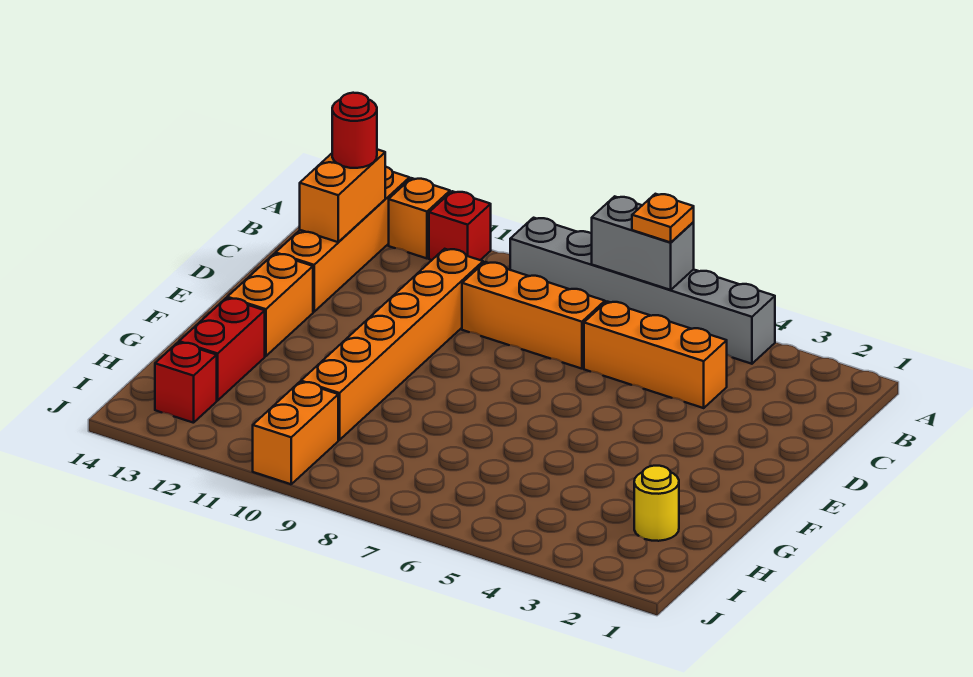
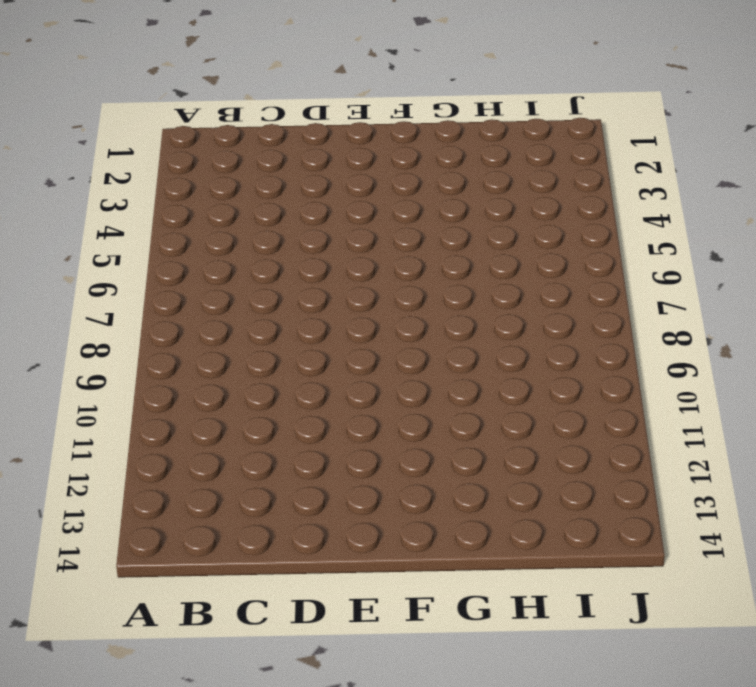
none -> grey 1x6 brick [510,218,775,364]
none -> red 1x1 brick [429,191,491,260]
none -> orange 1x1 brick [389,178,450,258]

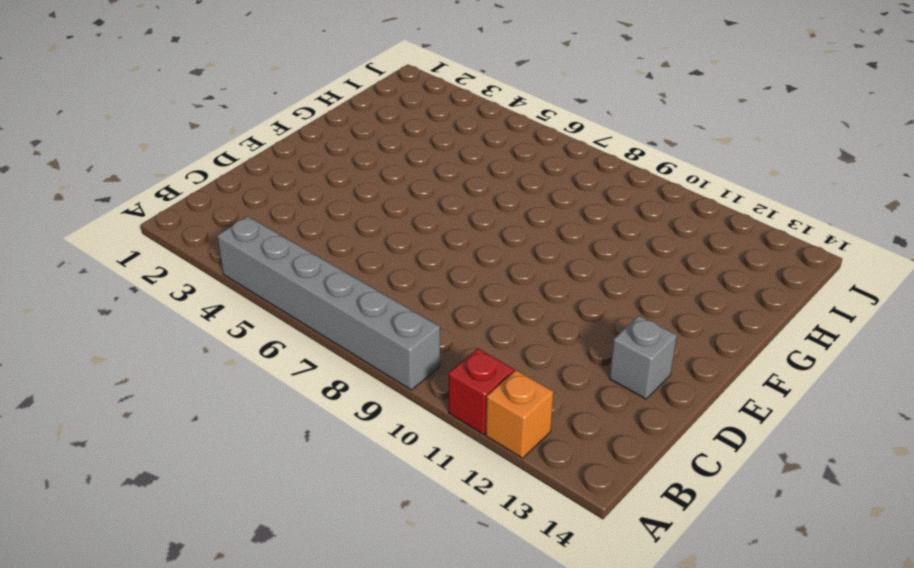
grey 1x1 brick [609,316,677,399] -> orange 1x4 brick [276,167,410,312]
none -> orange 1x3 brick [584,302,727,408]
none -> orange 1x3 brick [462,262,605,369]
none -> orange 1x6 brick [301,249,483,440]

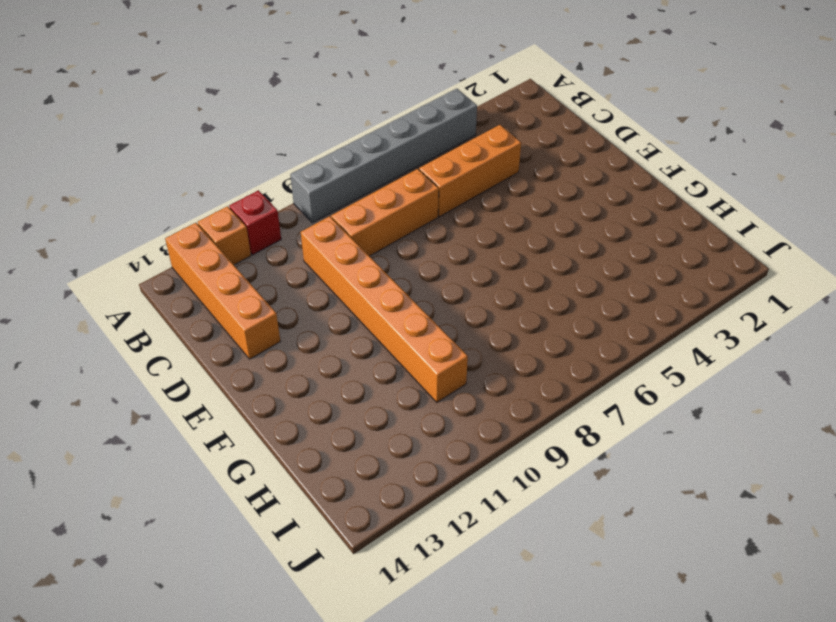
none -> orange 1x2 brick [227,254,313,356]
none -> red 1x2 brick [179,298,265,400]
none -> yellow 1x1 round brick [634,466,679,541]

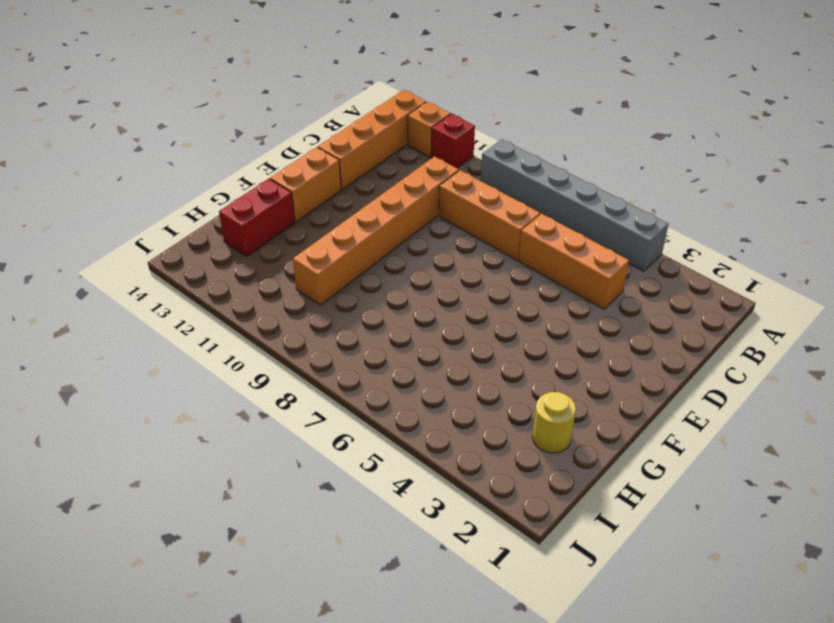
none -> orange 1x2 brick [253,382,338,484]
none -> red 1x1 brick [155,342,217,423]
none -> grey 1x2 brick [592,196,694,290]

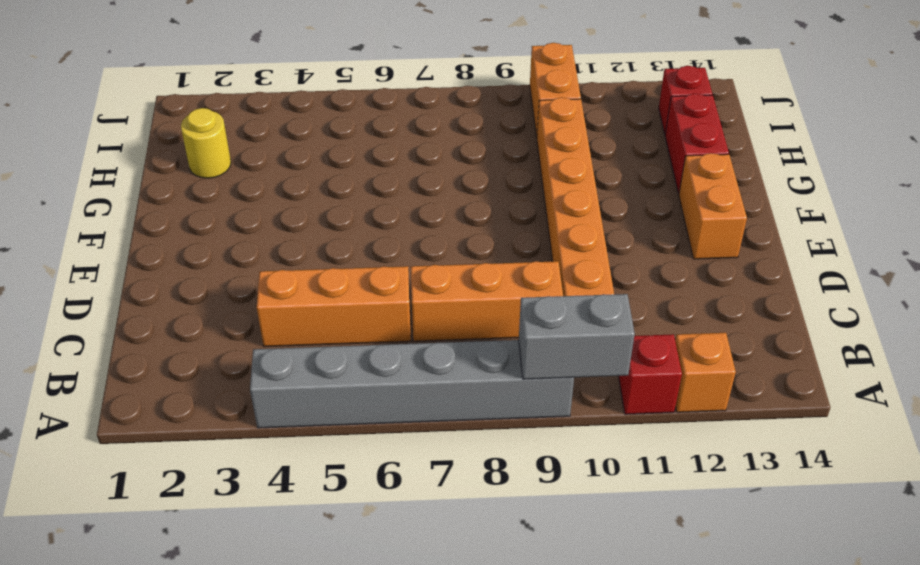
grey 1x2 brick [519,294,635,379] -> grey 1x2 brick moved to [592,196,694,290]
none -> orange 1x4 brick [276,167,410,312]
none -> orange 1x2 brick [300,149,385,242]
none -> orange 1x1 plate [632,194,694,242]

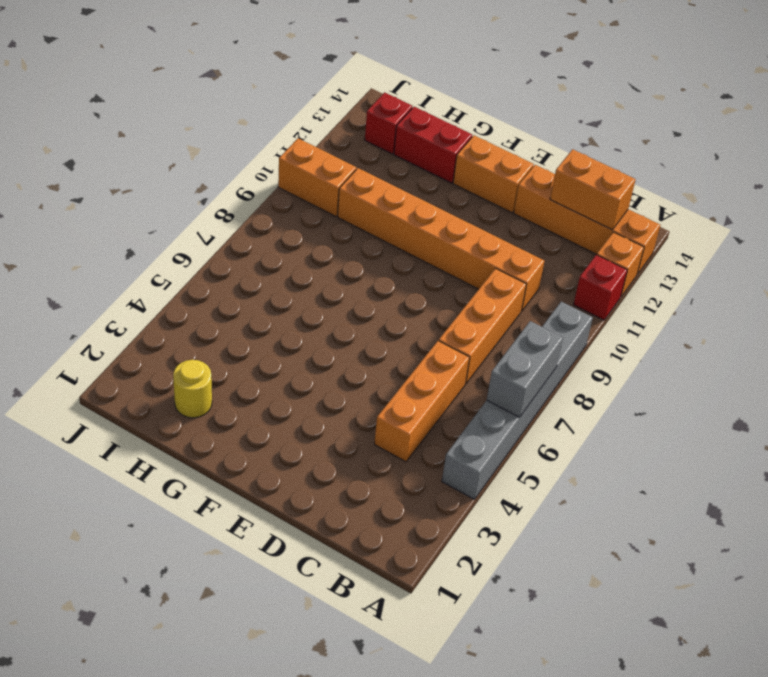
none -> orange 1x1 plate [632,194,694,242]
none -> red 1x1 round brick [332,93,377,168]

